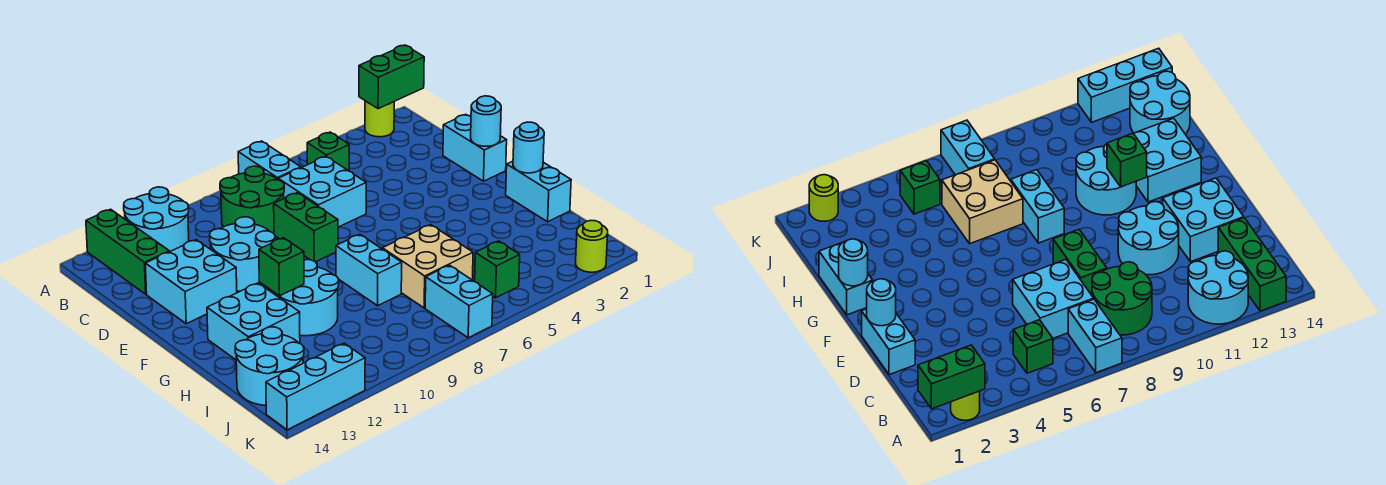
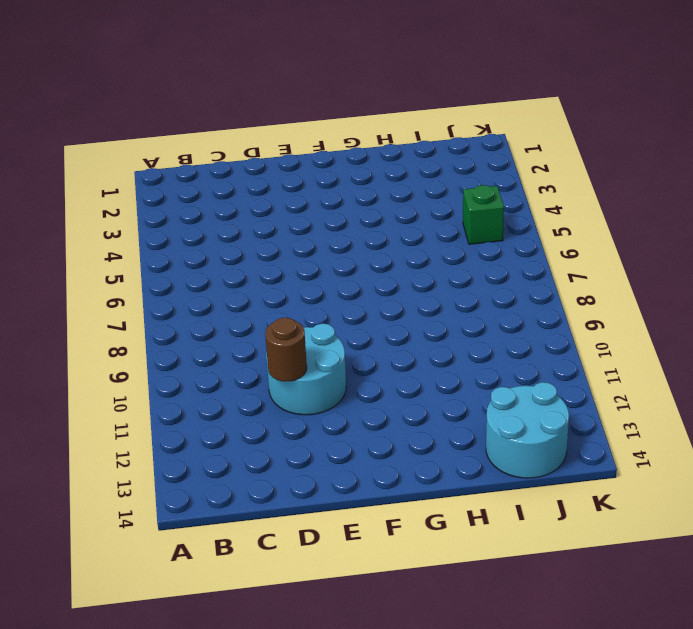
brown 1x1 round brick [265,318,307,381] -> none
none -> lime 1x1 round brick [365,101,394,137]
none -> cyan 1x2 brick [238,141,301,179]
none -> cyan 2x2 round brick [124,187,189,252]

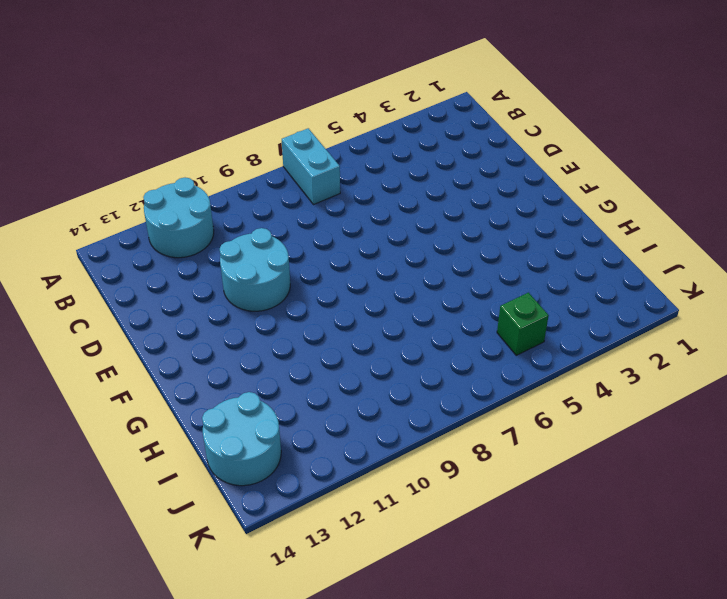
none -> lime 1x1 round brick [365,101,394,137]
none -> green 1x3 brick [86,209,169,294]
none -> green 1x1 brick [307,132,349,171]

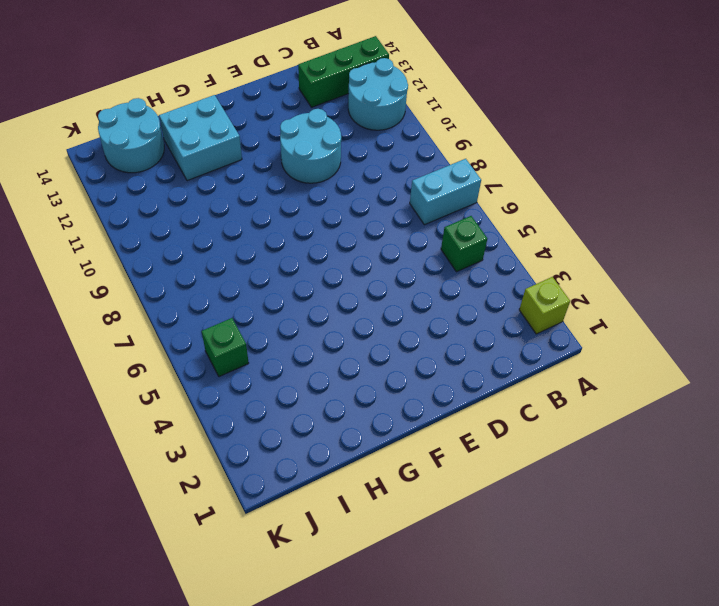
lime 1x1 brick [519,277,570,334] -> lime 1x1 round brick [365,101,394,137]
none -> green 2x2 round brick [220,166,284,233]
none -> cyan 2x2 brick [278,156,366,227]
none -> cyan 1x2 brick [443,114,507,181]

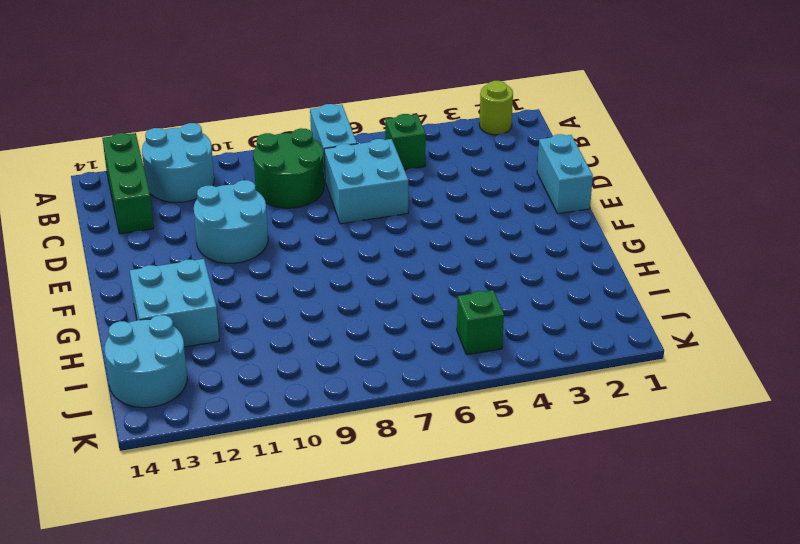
none -> green 1x2 brick [274,193,338,262]
none -> cyan 2x2 brick [145,240,237,324]
none -> cyan 1x2 brick [506,161,571,222]

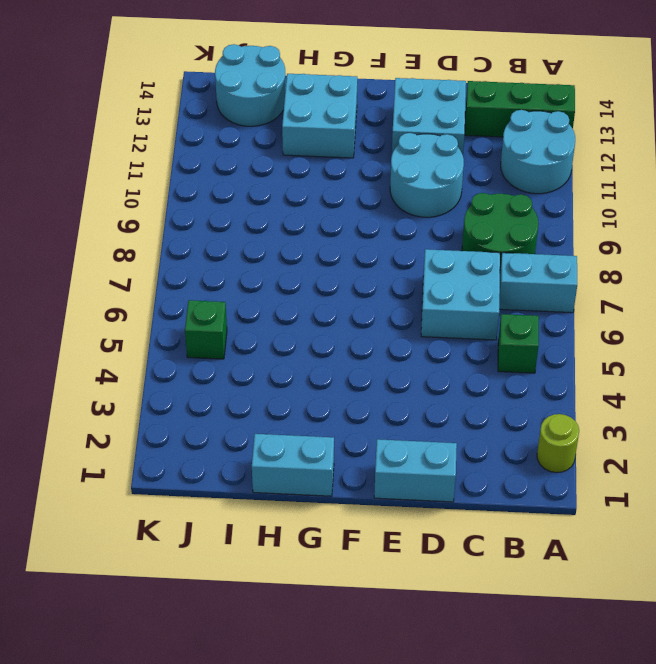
none -> green 1x2 brick [274,193,338,262]
none -> cyan 1x2 brick [336,234,402,306]
none -> cyan 2x2 round brick [273,260,339,336]

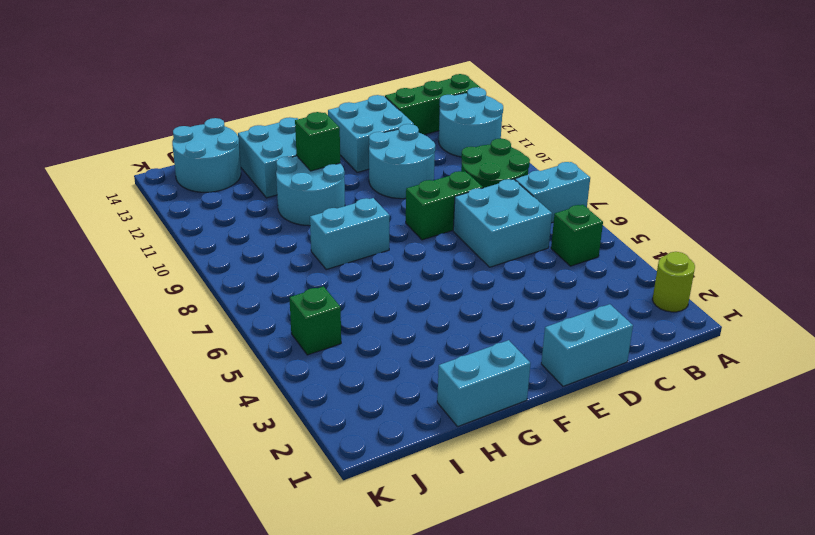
none -> tan 2x2 brick [382,225,473,308]
none -> cyan 1x2 brick [425,265,493,338]
none -> lime 1x1 round brick [575,220,608,272]

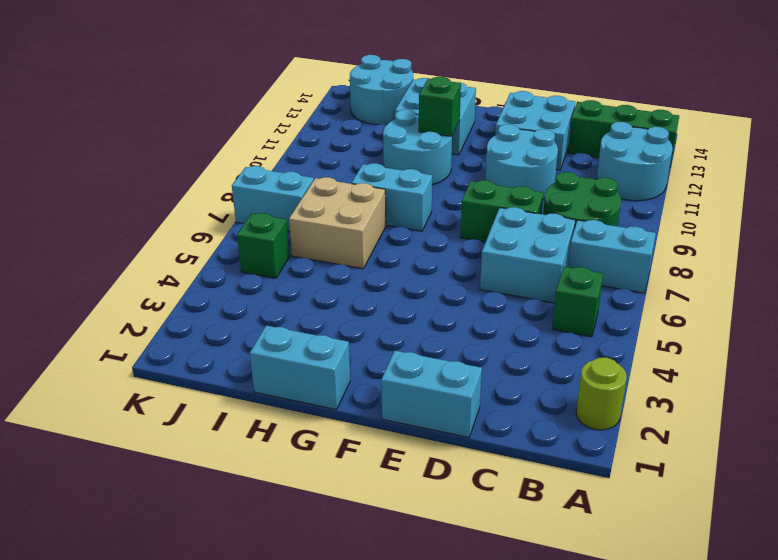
none -> lime 1x1 round brick [575,220,608,272]
none -> cyan 1x3 brick [266,343,365,430]
none -> green 1x2 brick [359,45,424,109]

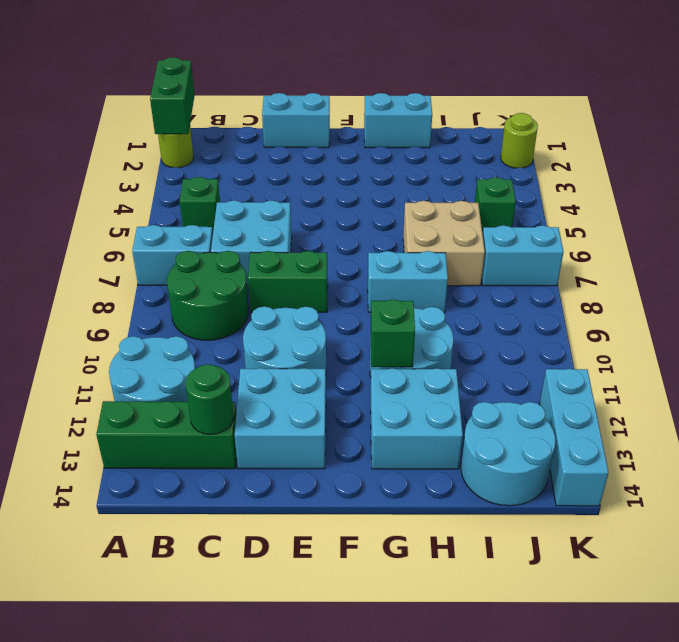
green 1x1 round brick [185,364,234,434] -> none
none -> cyan 1x1 round brick [471,96,501,146]
none -> cyan 1x1 round brick [513,122,544,173]

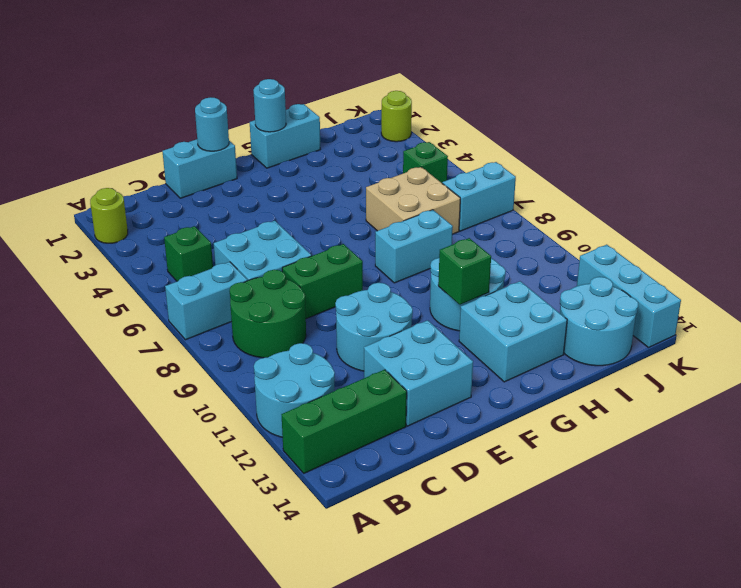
none -> green 1x2 brick [359,45,424,109]

